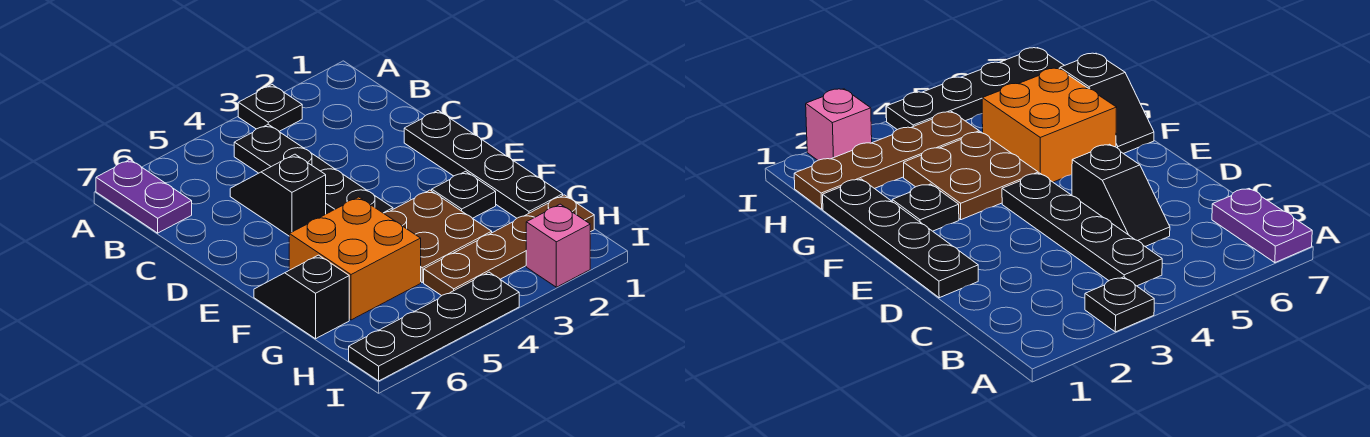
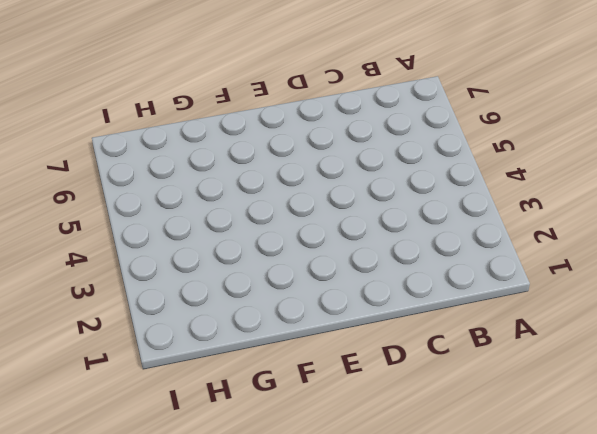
none -> black 1x1 plate [238,85,302,132]
none -> purple 1x2 plate [96,160,192,233]
none -> black 1x4 plate [234,124,393,214]

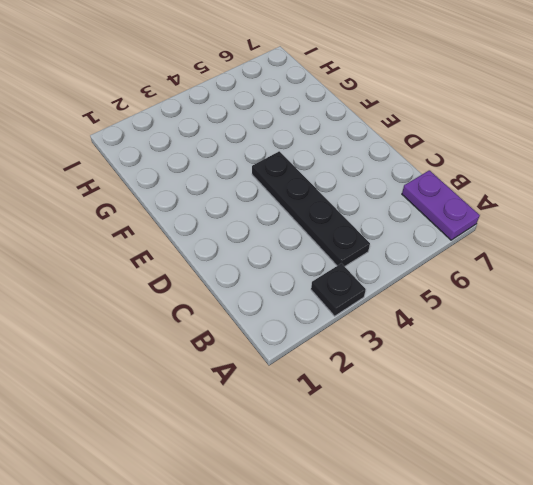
none -> black 1x2 slope [230,154,326,236]
none -> black 1x4 plate [404,111,563,218]
none -> black 1x1 plate [432,171,496,218]

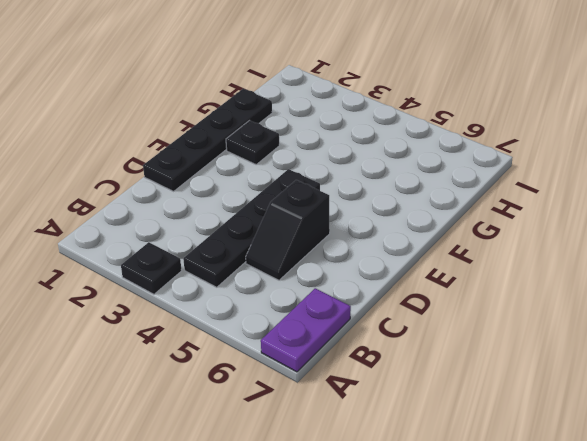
none -> brown 2x2 plate [384,190,492,282]
none -> orange 2x2 brick [289,197,421,320]
none -> black 1x2 slope [254,255,349,339]

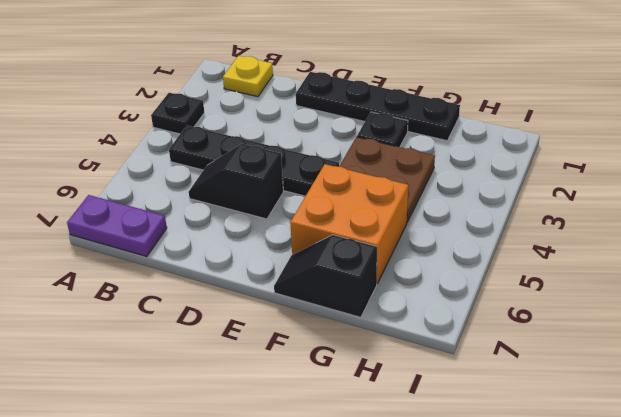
yellow 1x1 plate [223,56,273,97] -> none
none -> brown 1x4 plate [424,195,594,296]
none -> pink 1x1 brick [526,204,590,287]
none -> black 1x4 plate [349,272,519,381]

